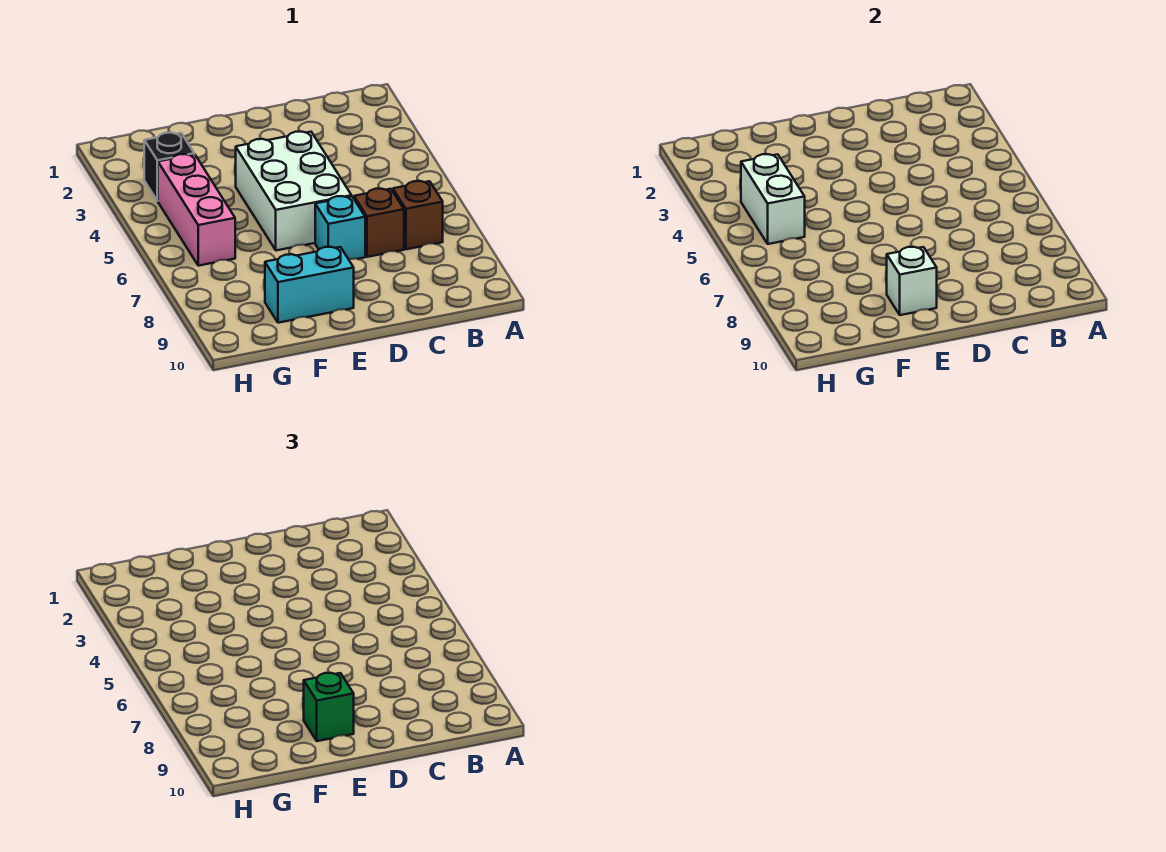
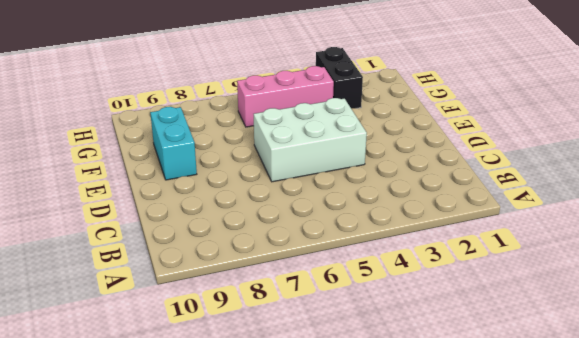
black 1x2 brick [316,47,363,108] -> black 1x1 brick [144,133,194,201]
none -> brown 1x1 brick [393,181,443,249]
none -> brown 1x1 brick [354,189,404,257]

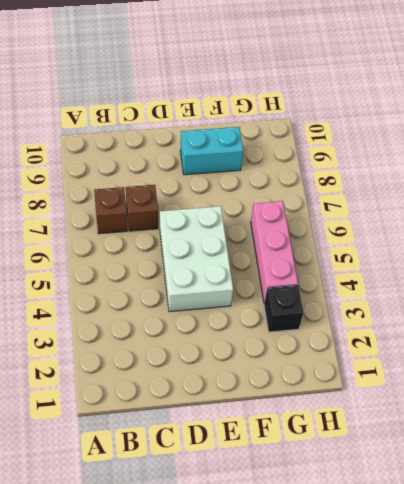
none -> cyan 1x1 brick [315,196,365,259]
none -> white 1x1 brick [887,247,937,315]

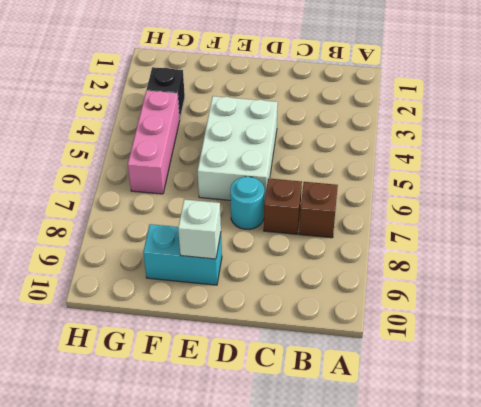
cyan 1x1 round brick [230,177,264,229] -> cyan 1x1 brick [315,196,365,259]
none -> white 1x2 brick [741,154,805,244]
none -> green 1x1 brick [304,673,354,741]

